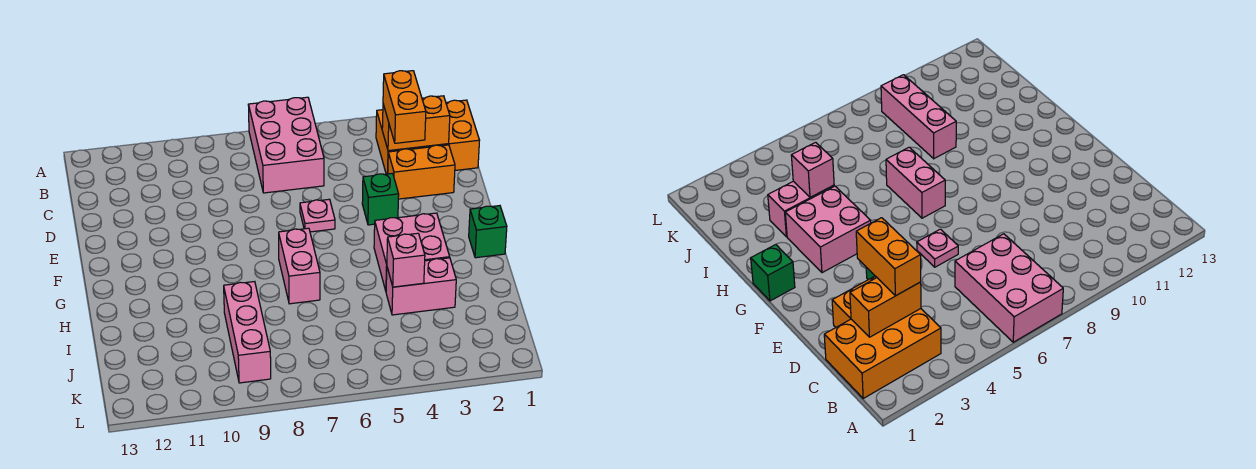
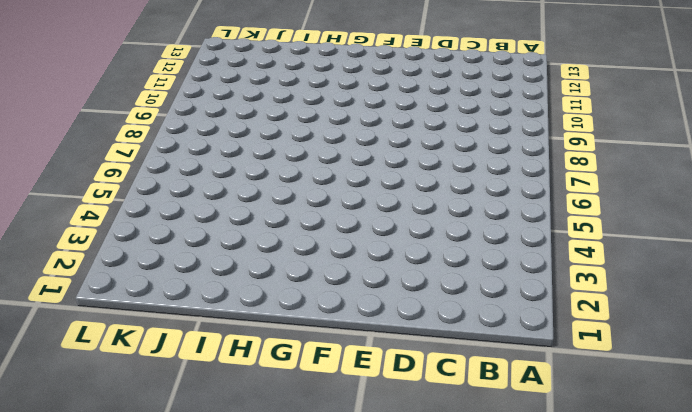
none -> pink 2x3 brick [248,97,324,193]
none -> orange 2x3 brick [376,100,480,174]
none -> orange 1x2 brick [388,145,455,199]

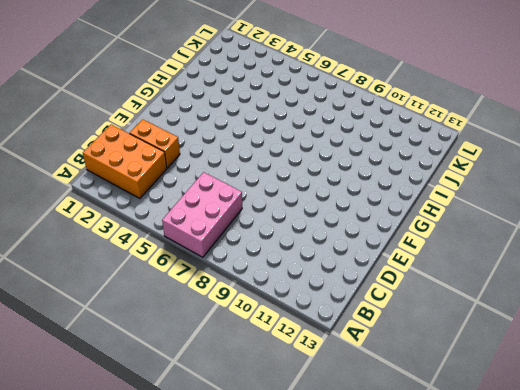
none -> green 1x1 brick [362,173,399,225]
none -> pink 1x1 plate [300,199,335,232]
none -> green 1x1 brick [469,206,507,258]

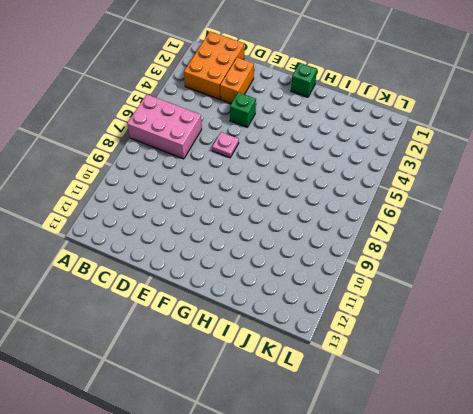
none -> pink 2x2 brick [374,213,450,291]
none -> pink 1x2 brick [279,228,320,304]
none -> pink 1x2 brick [386,258,456,315]

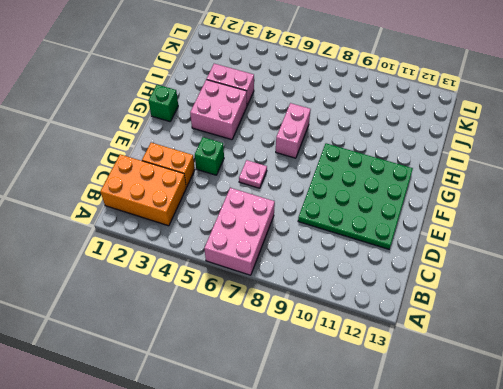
green 4x4 plate [298,143,413,249] -> none
none -> pink 1x3 brick [224,282,271,383]
none -> orange 1x2 brick [382,96,450,151]
none -> pink 1x1 brick [387,233,425,287]

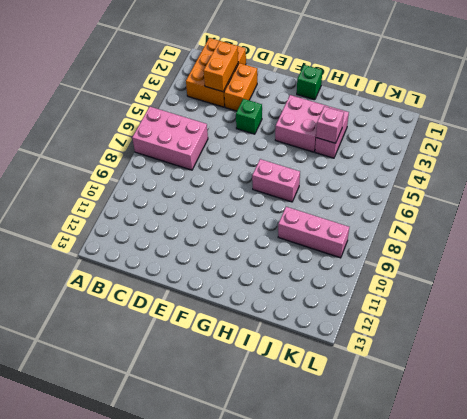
none -> pink 1x1 plate [300,199,335,232]
none -> orange 1x2 brick [383,71,426,143]

